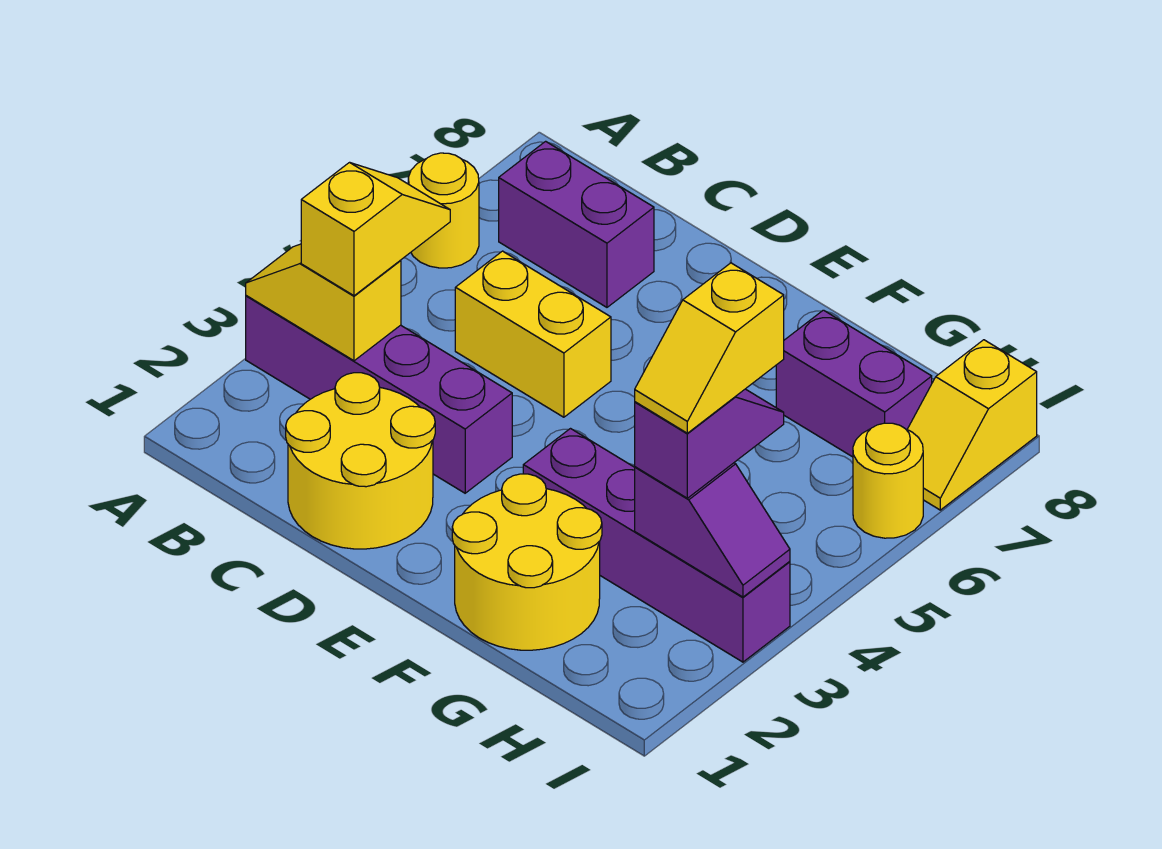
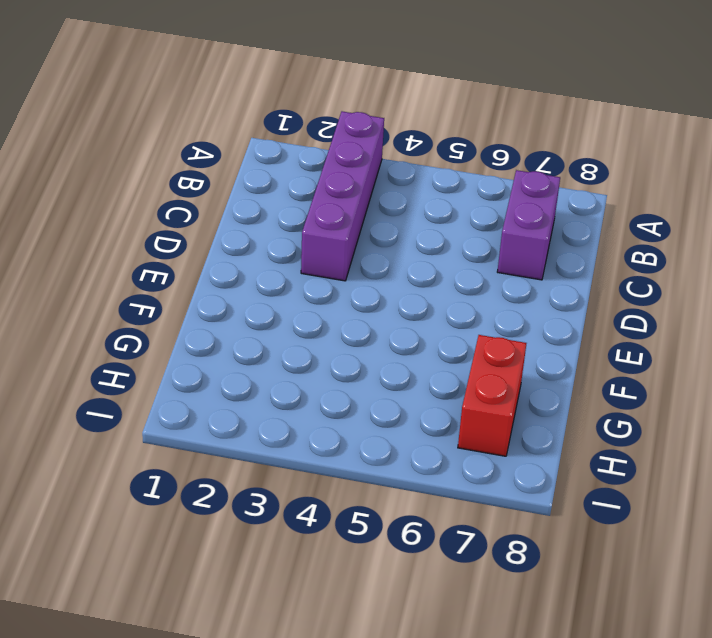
red 1x2 brick [458,335,527,456] -> purple 1x2 brick [776,310,932,457]
none -> yellow 1x1 round brick [408,153,479,268]
none -> yellow 2x2 round brick [286,373,435,549]
none -> yellow 1x2 brick [455,251,611,417]

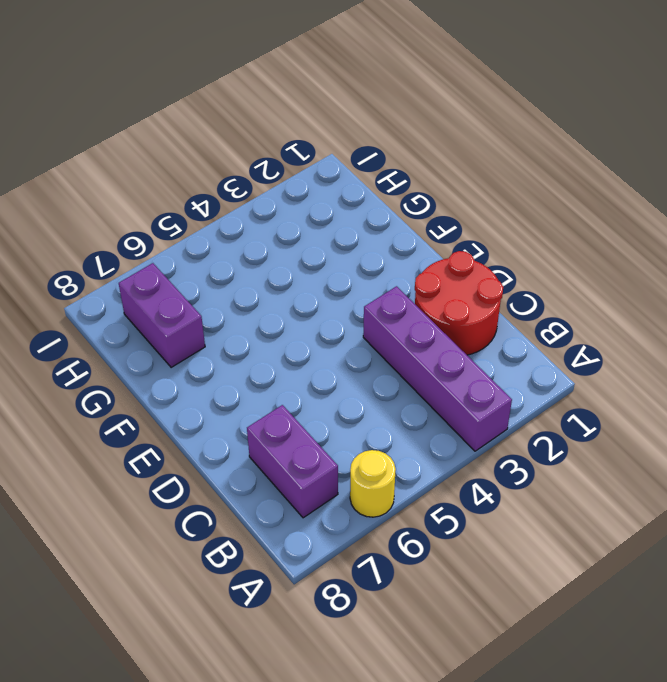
red 2x2 round brick [415,251,503,355] -> yellow 2x2 round brick [286,373,435,549]
none -> yellow 1x2 brick [455,251,611,417]
none -> yellow 2x2 round brick [452,474,602,650]
none -> purple 1x4 brick [523,429,790,662]

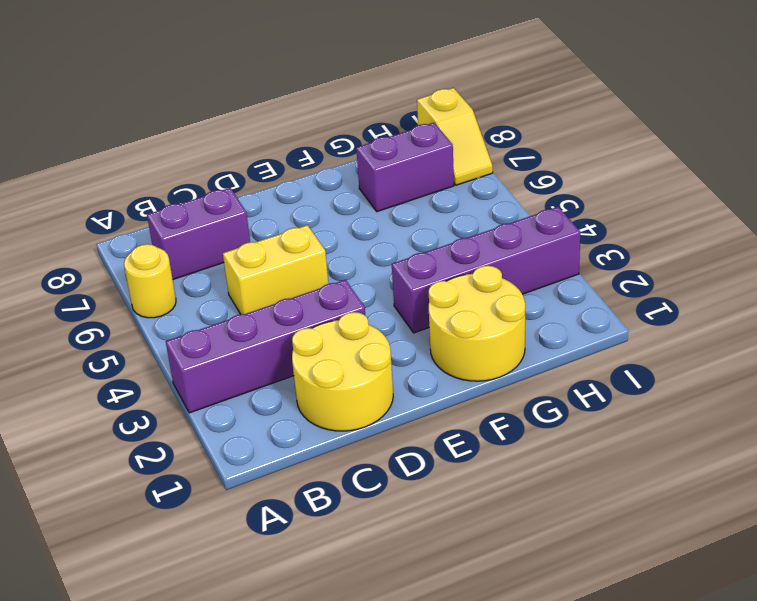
none -> yellow 1x1 round brick [853,423,923,538]
none -> yellow 1x2 slope [246,244,401,361]
none -> purple 1x2 slope [635,463,790,597]

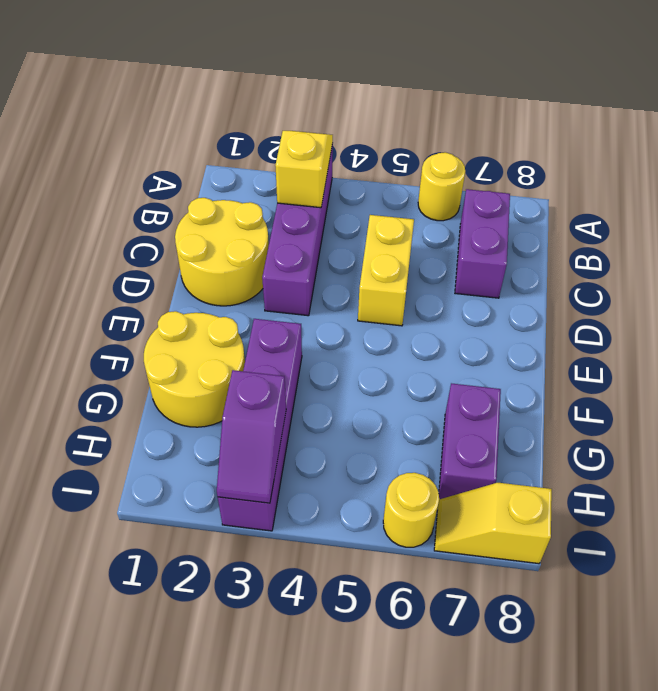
none -> yellow 1x2 slope [301,162,450,296]
none -> purple 1x2 slope [635,389,784,498]
none -> yellow 1x2 slope [635,263,784,433]

